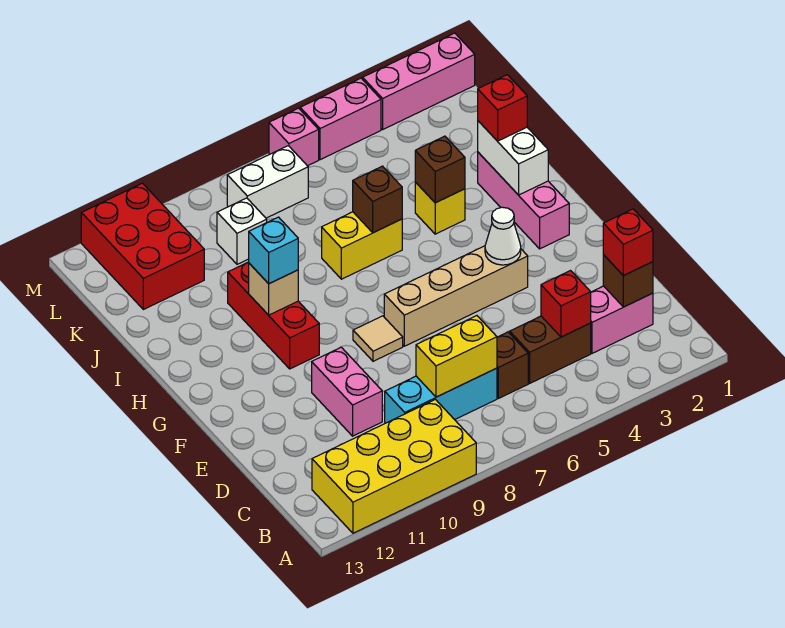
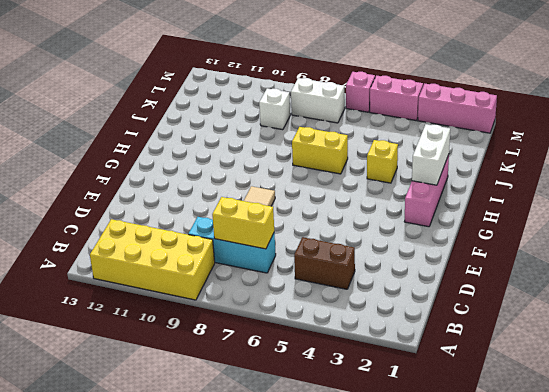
none -> pink 1x2 brick [591,286,653,353]
none -> brown 1x1 brick [497,332,528,398]
none -> pink 1x2 brick [312,347,382,436]

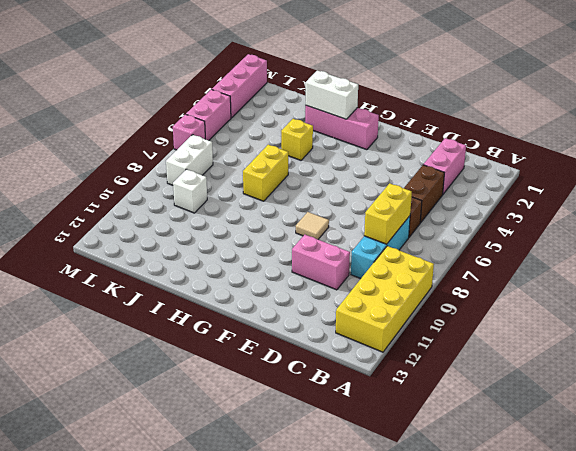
none -> tan 1x4 brick [384,246,528,346]
none -> red 1x3 brick [228,262,319,369]
none -> red 2x3 brick [81,183,204,309]

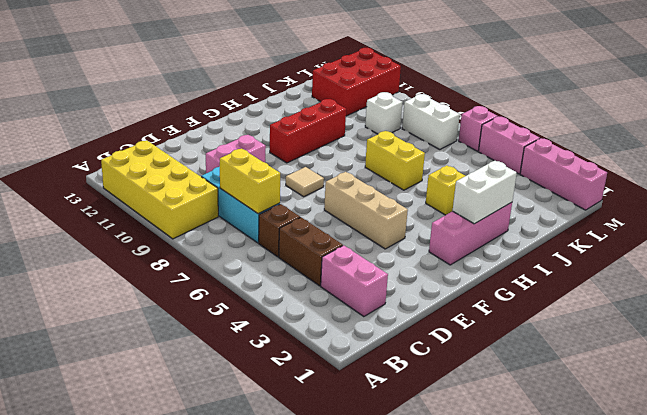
tan 1x3 brick [324,172,408,249] -> tan 1x4 brick [384,246,528,346]
none -> brown 1x1 brick [603,255,653,307]
none -> red 1x1 brick [541,271,591,337]
none -> white 1x1 cone [485,207,521,265]

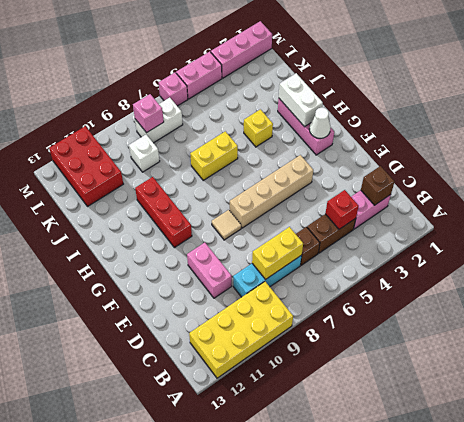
white 1x1 cone [309,108,331,138] -> white 1x1 cone moved to [485,207,521,265]
pink 1x1 brick [133,94,164,133] -> none
none -> tan 1x1 brick [249,263,298,315]
none -> brown 1x1 brick [415,136,465,203]
none -> brown 1x1 brick [353,166,402,233]

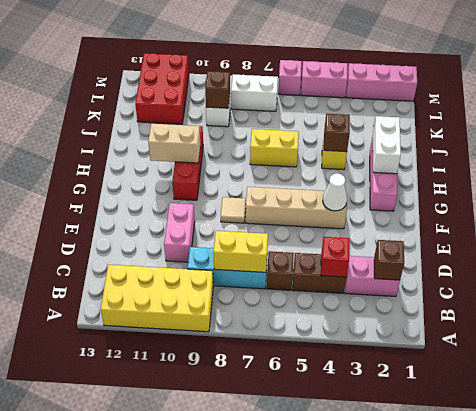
tan 1x2 brick [148,124,200,163] -> tan 1x1 brick [249,263,298,315]
brown 1x1 brick [205,71,230,108] -> brown 1x1 brick moved to [353,166,402,233]
none -> red 1x1 brick [603,209,653,276]
none -> cyan 1x1 brick [249,217,298,284]
none -> red 1x1 brick [478,75,527,141]

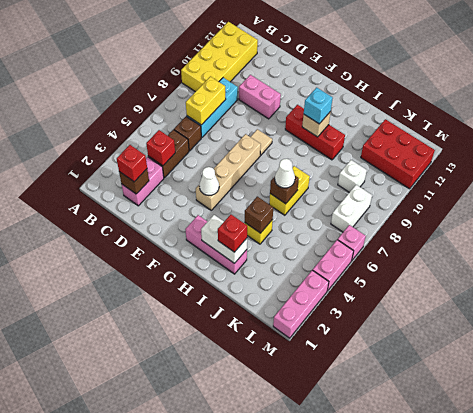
white 1x1 cone [275,159,295,188] -> none

